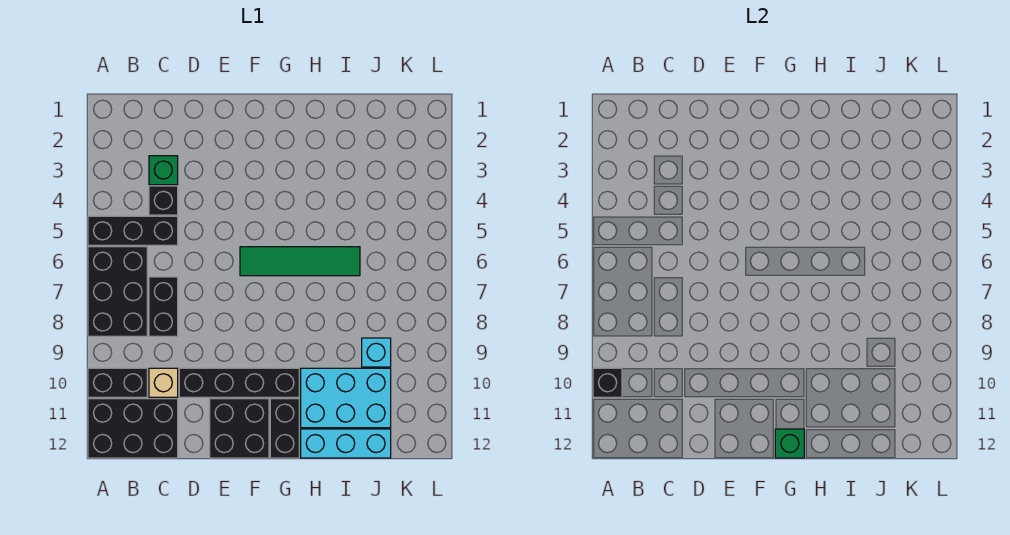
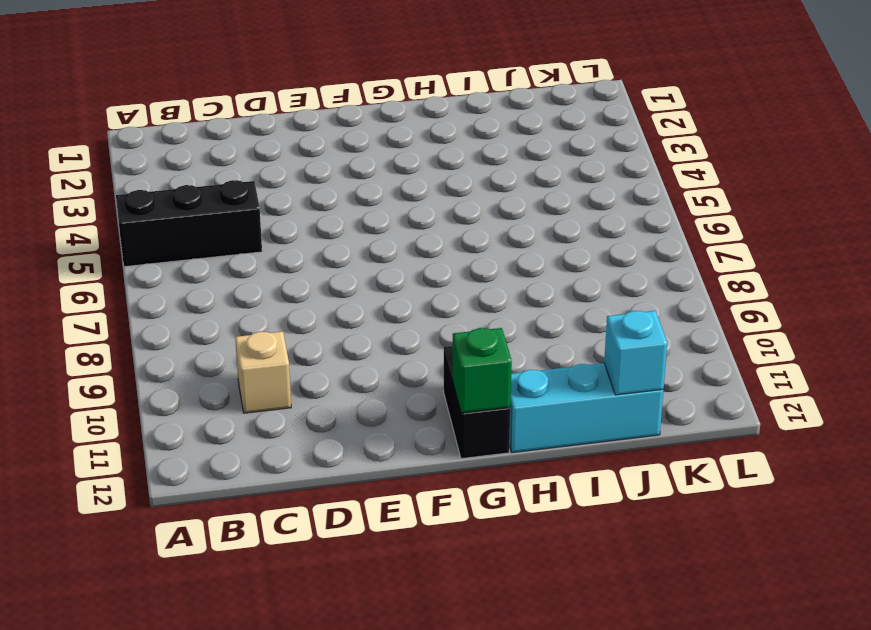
cyan 1x1 brick [604,311,667,395] -> cyan 1x1 brick moved to [362,338,391,367]
none -> black 2x3 brick [88,247,147,336]
none -> black 1x2 brick [88,368,147,397]
none -> black 2x3 brick [88,399,178,458]

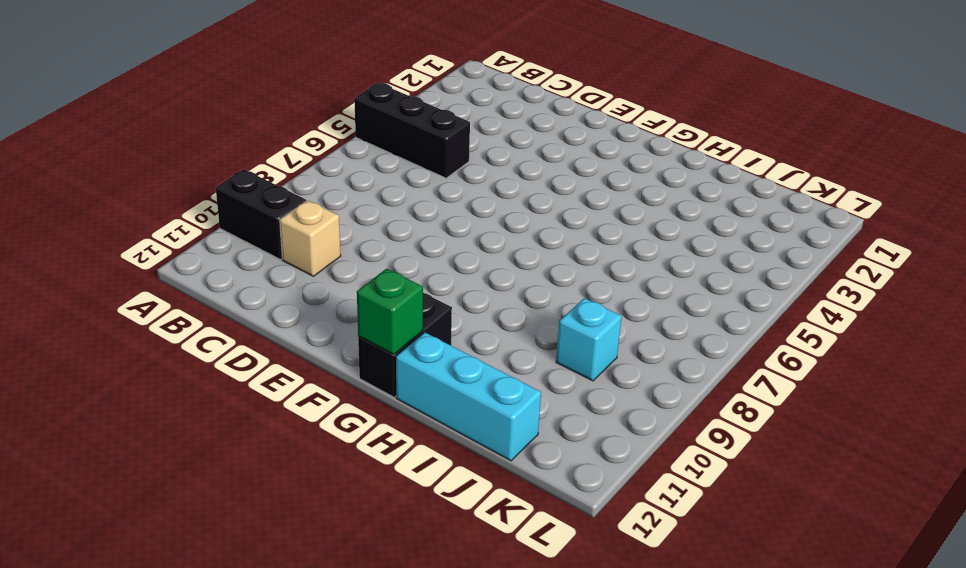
none -> black 2x3 brick [88,247,147,336]
none -> black 2x3 brick [88,399,178,458]
none -> green 1x1 brick [149,156,178,185]

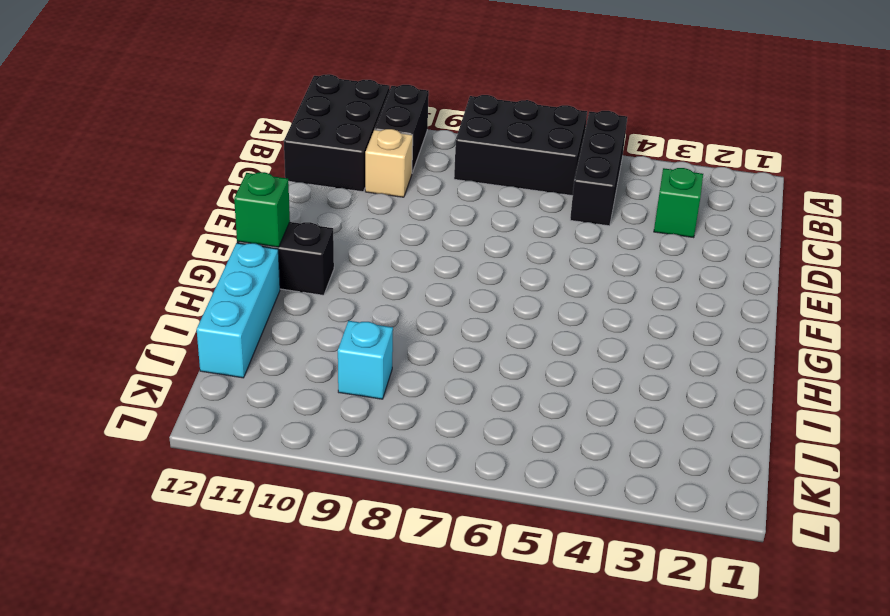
none -> black 1x1 brick [149,186,178,215]
none -> black 1x2 brick [149,277,178,336]
none -> black 1x4 brick [179,368,299,397]

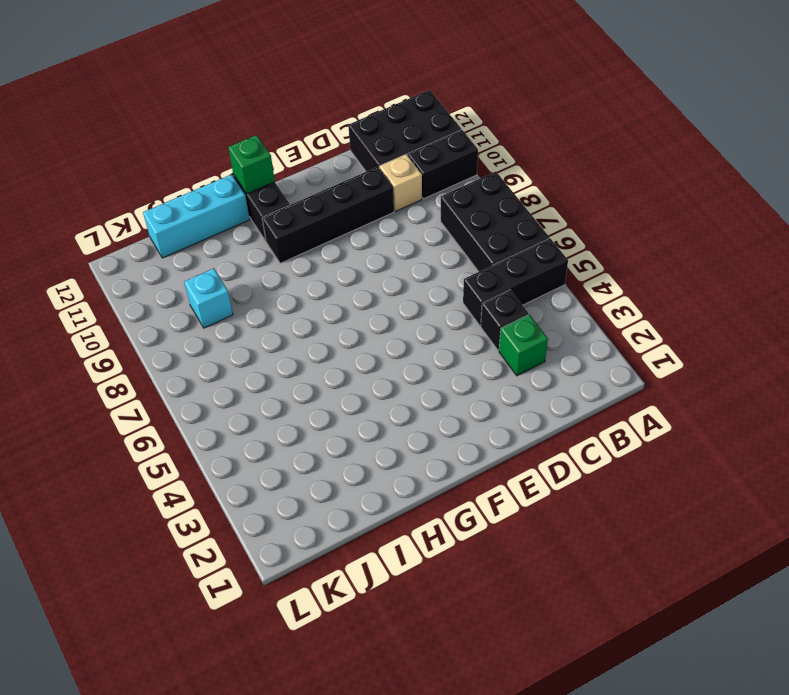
none -> black 1x2 brick [149,277,178,336]
none -> black 2x2 brick [210,399,269,458]
none -> green 1x4 tile [240,247,360,276]

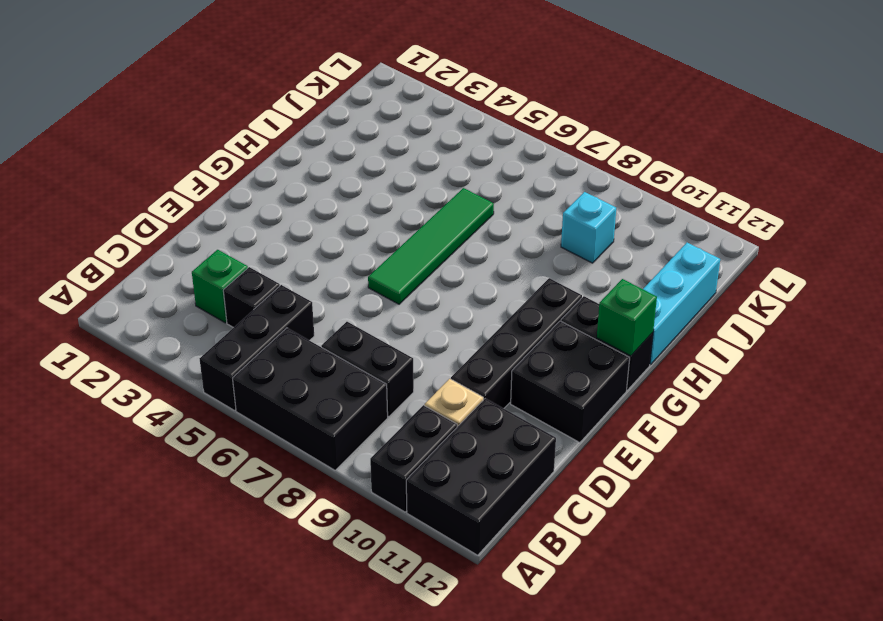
none -> cyan 2x3 brick [301,368,391,428]
none -> black 1x1 brick [593,368,622,397]

